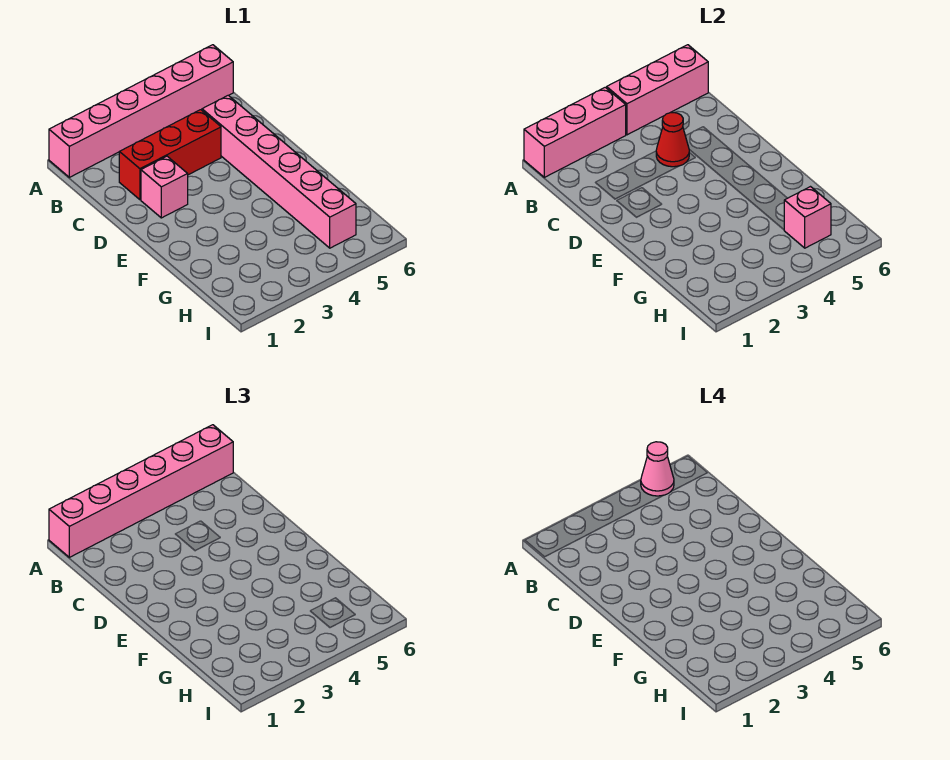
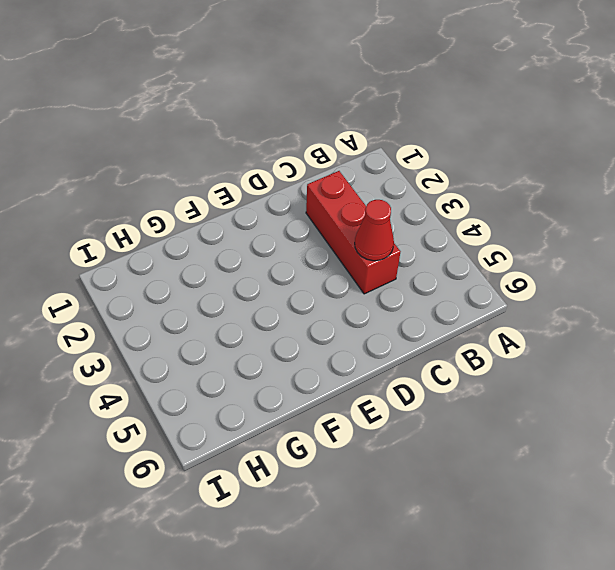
none -> pink 1x6 brick [49,45,233,177]
none -> pink 1x6 brick [202,95,356,248]

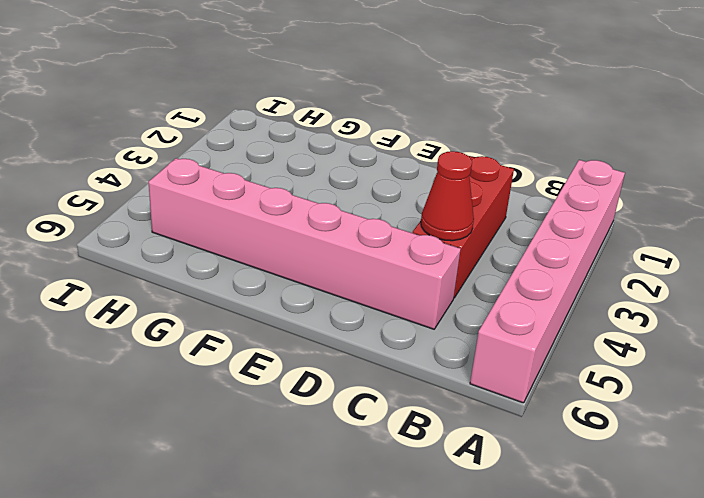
none -> pink 1x1 brick [141,156,188,218]
none -> pink 1x3 brick [524,87,626,177]

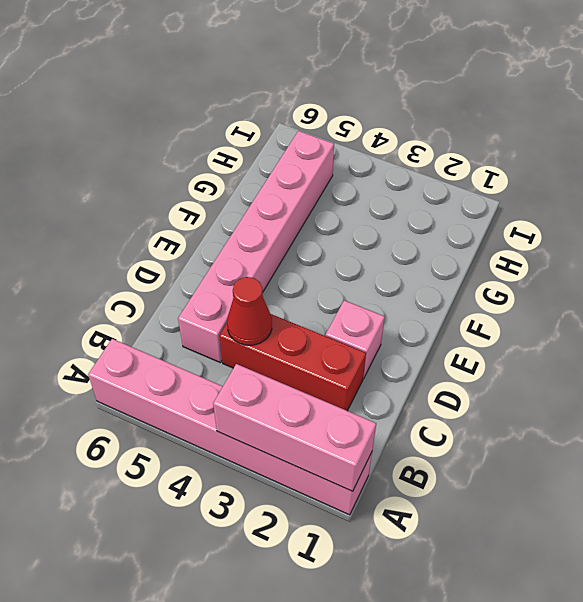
none -> pink 1x3 brick [607,45,708,135]
none -> pink 1x1 brick [784,187,831,248]

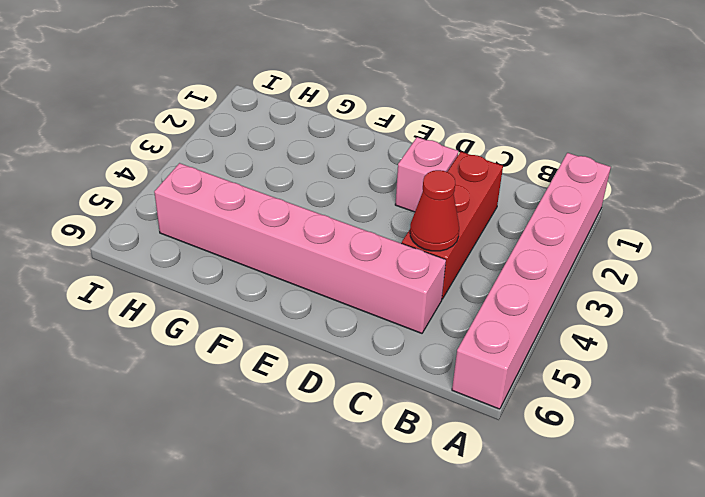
none -> pink 1x3 brick [524,87,626,177]
none -> pink 1x3 brick [607,45,708,135]

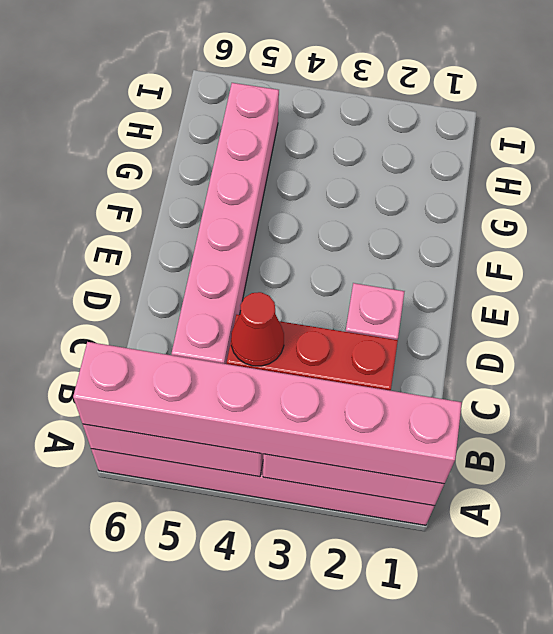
none -> pink 1x1 brick [784,187,831,248]
none -> pink 1x1 cone [641,442,674,496]

